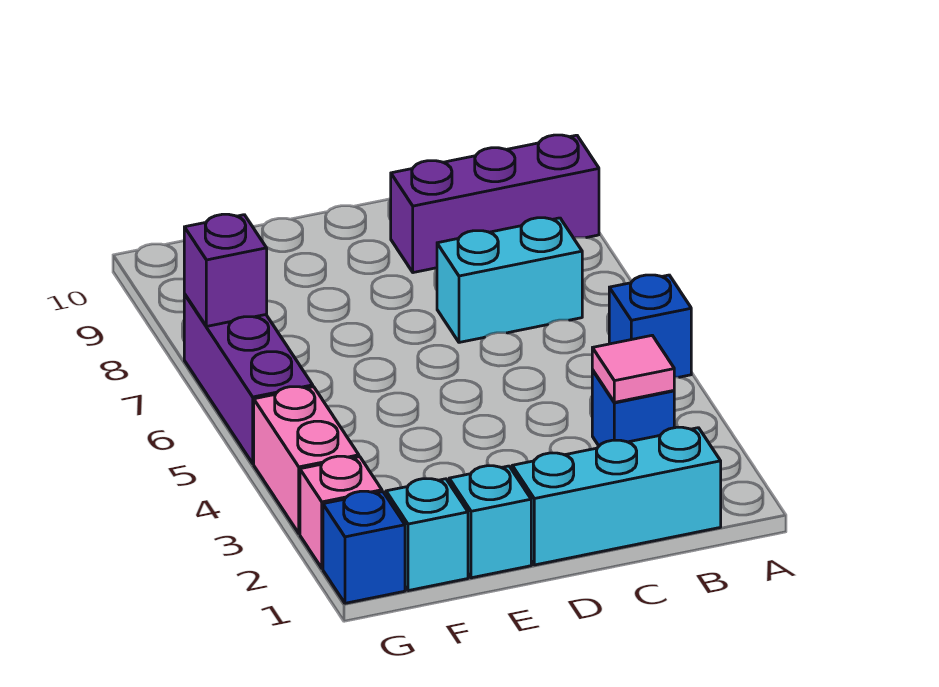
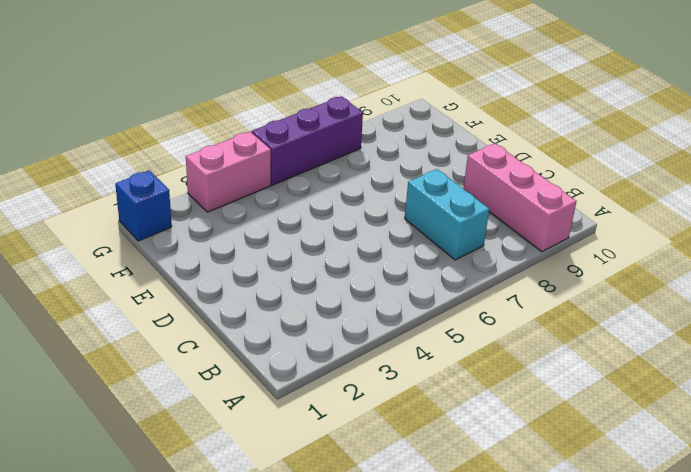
pink 1x3 brick [463,143,577,252] -> purple 1x3 brick [391,135,599,273]
none -> blue 1x1 brick [609,275,691,377]
none -> cyan 1x3 brick [512,427,721,565]
none -> blue 1x1 brick [592,370,674,446]

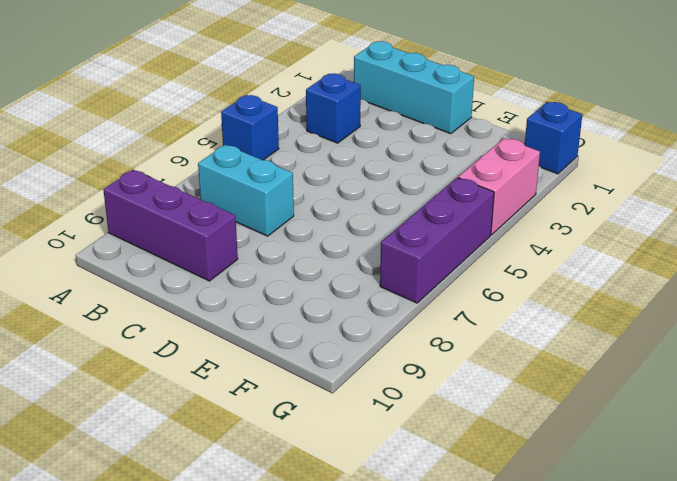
none -> cyan 1x1 brick [449,466,531,578]
none -> cyan 1x1 brick [386,479,468,591]
none -> pink 1x1 brick [300,456,382,568]

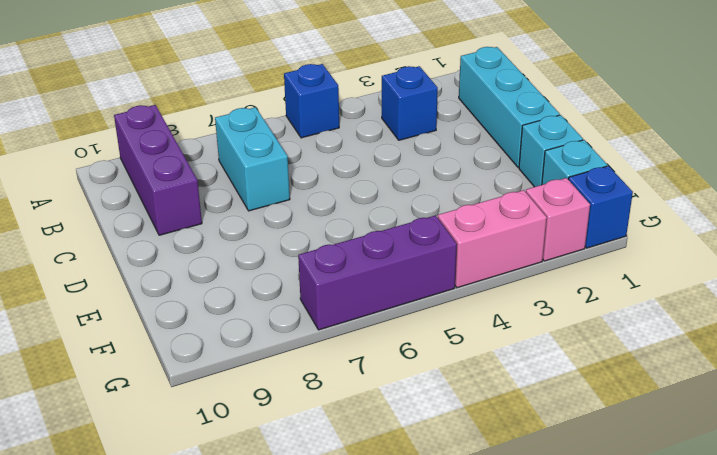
none -> pink 1x1 tile [592,335,674,402]
none -> purple 1x1 brick [184,214,267,326]

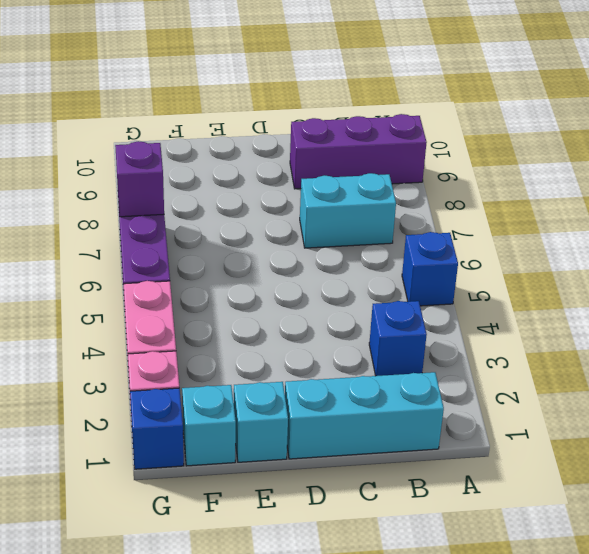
none -> pink 1x1 tile [592,335,674,402]

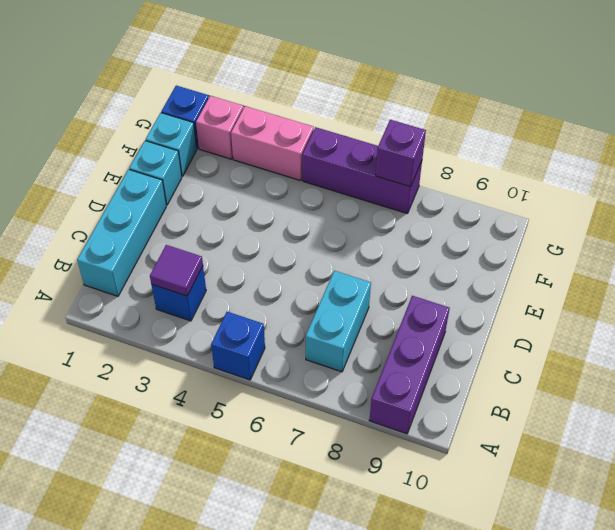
purple 1x1 tile [150,245,203,296] -> pink 1x1 tile [592,335,674,402]

